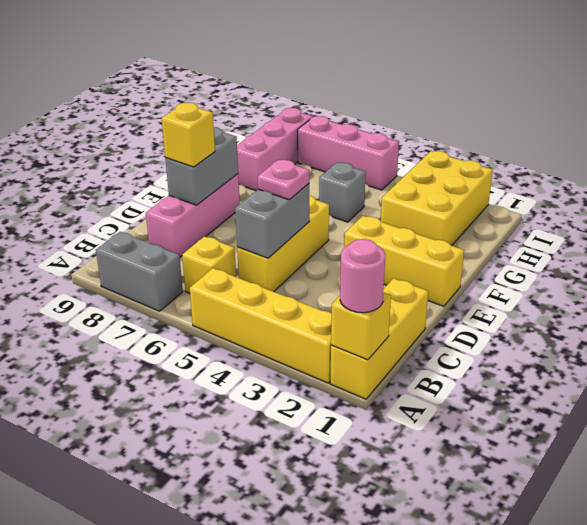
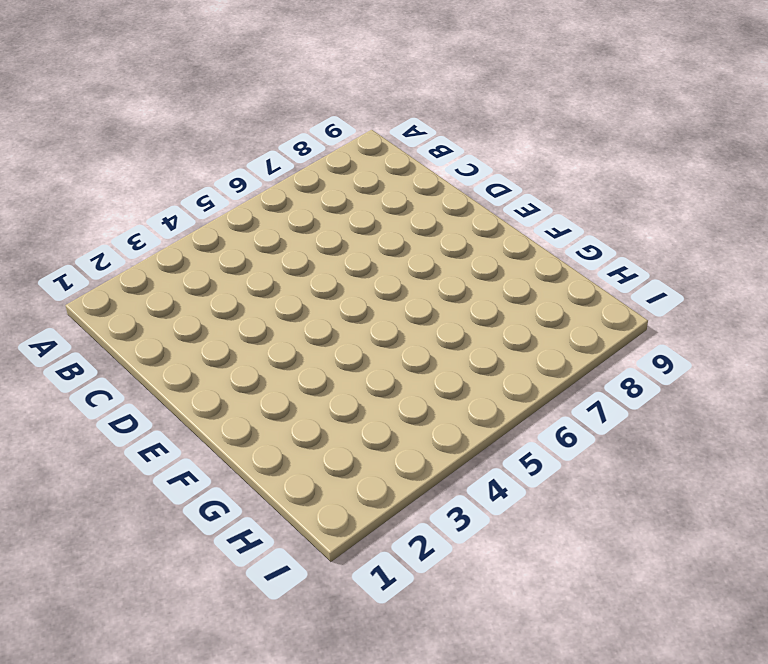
none -> yellow 1x3 brick [330,278,428,399]
none -> yellow 1x4 brick [190,268,332,383]
none -> grey 1x2 brick [96,232,183,311]

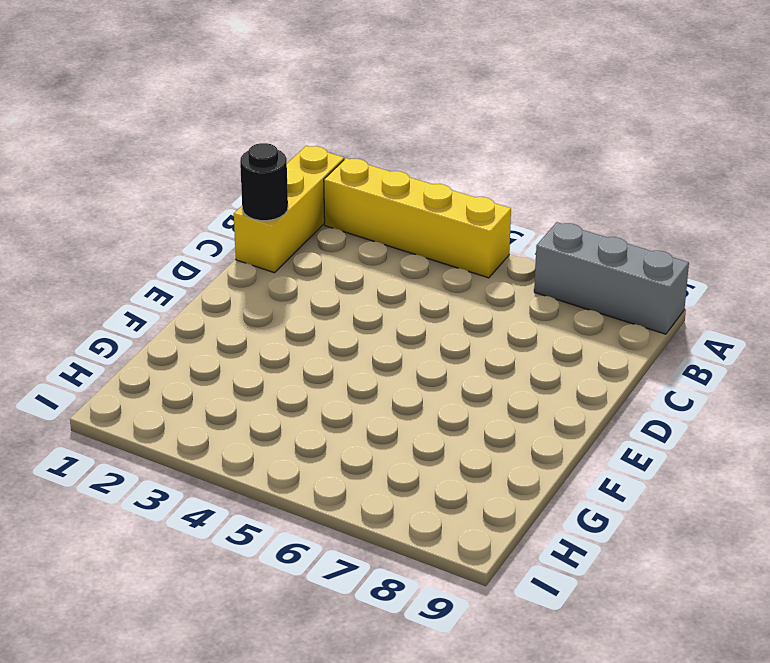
grey 1x3 brick [534,222,689,334] -> grey 1x2 brick [96,232,183,311]
black 1x1 round brick [240,143,288,221] -> none
none -> yellow 1x1 brick [182,236,236,293]
none -> yellow 1x3 brick [237,195,329,292]
none -> pink 1x3 brick [146,174,240,257]

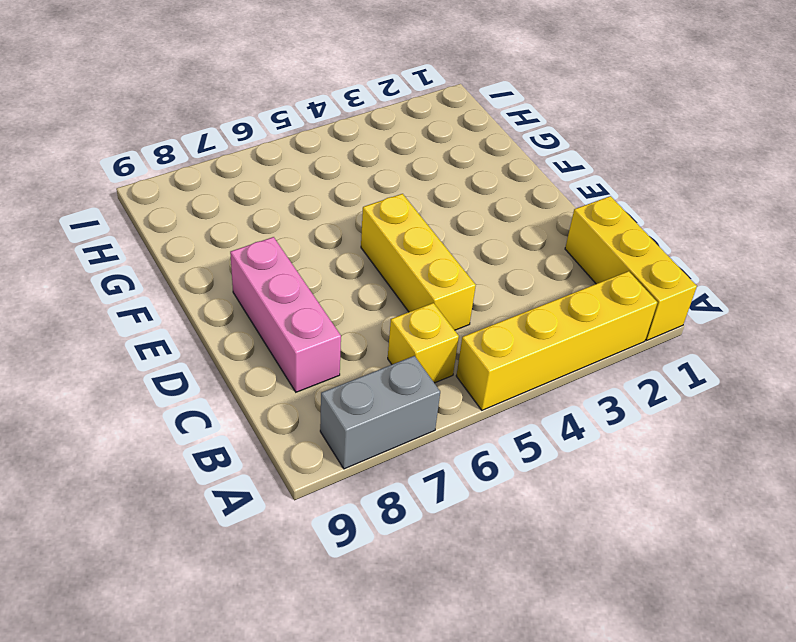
none -> yellow 1x3 brick [344,216,464,306]
none -> yellow 2x3 brick [381,151,493,246]
none -> grey 1x1 brick [319,162,366,222]

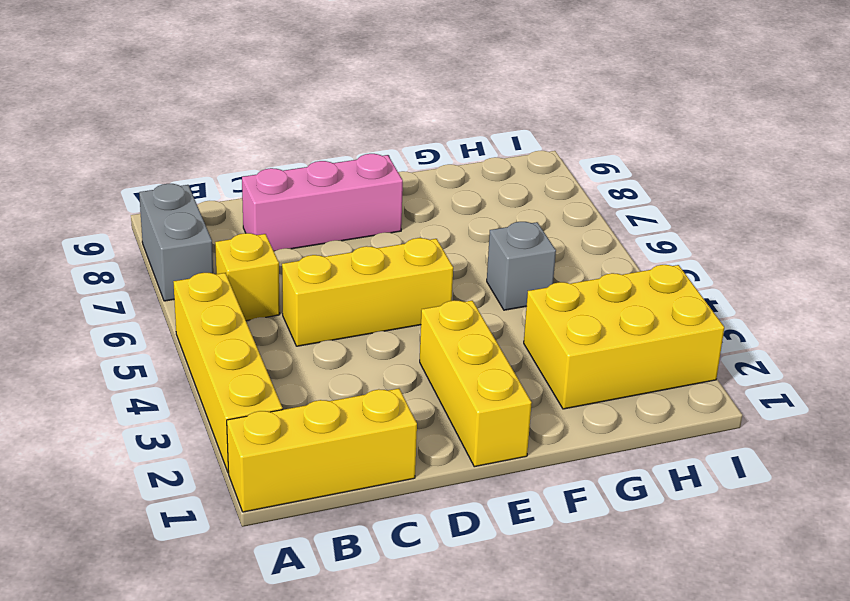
none -> pink 1x3 brick [237,108,313,191]
none -> pink 1x3 brick [298,116,399,190]
none -> yellow 1x1 brick [331,292,391,360]

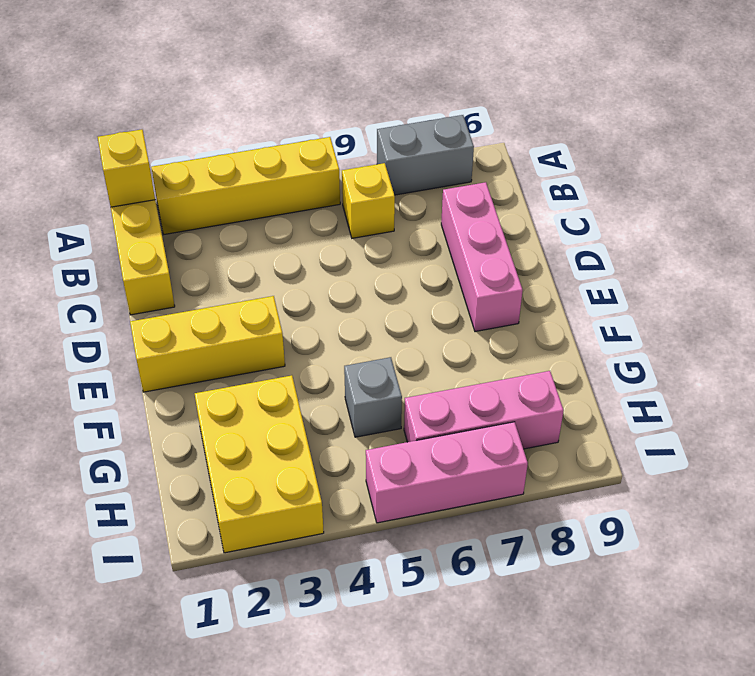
pink 1x3 brick [404,371,564,449] -> pink 1x3 brick turned to [237,108,313,191]
none -> yellow 1x3 brick [237,195,329,292]
none -> grey 1x2 brick [235,184,309,258]
none -> grey 1x2 brick [165,127,238,205]

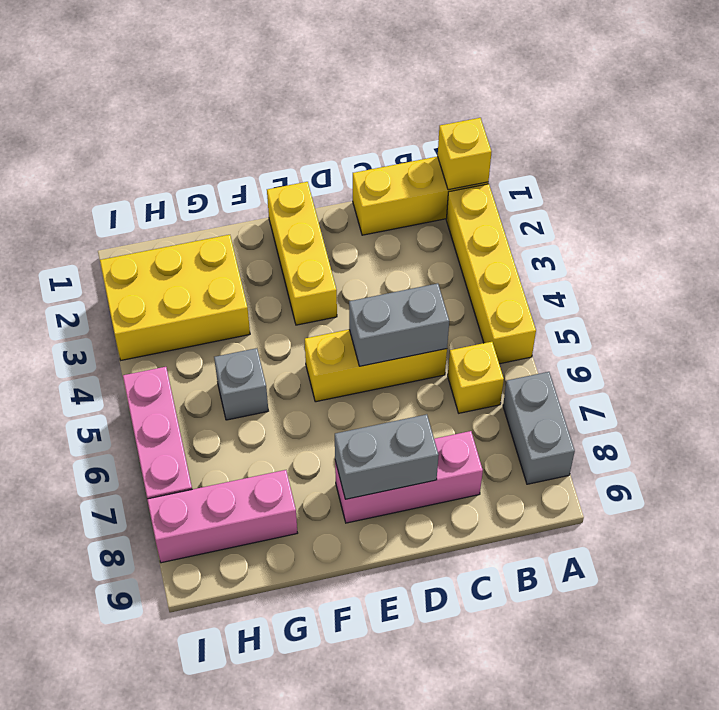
none -> pink 1x1 round brick [340,239,385,313]
none -> pink 1x1 plate [257,160,309,200]
none -> yellow 1x1 brick [162,103,215,167]

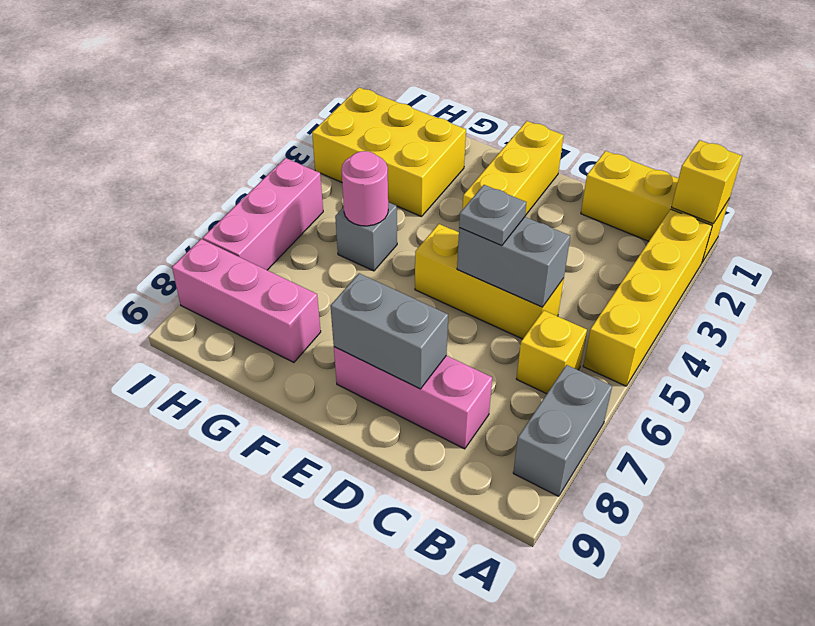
grey 1x1 plate [459,185,526,245] -> pink 1x1 plate [257,160,309,200]
pink 1x1 round brick [341,151,388,226] -> pink 1x1 round brick moved to [340,239,385,313]
none -> yellow 1x1 brick [162,103,215,167]

